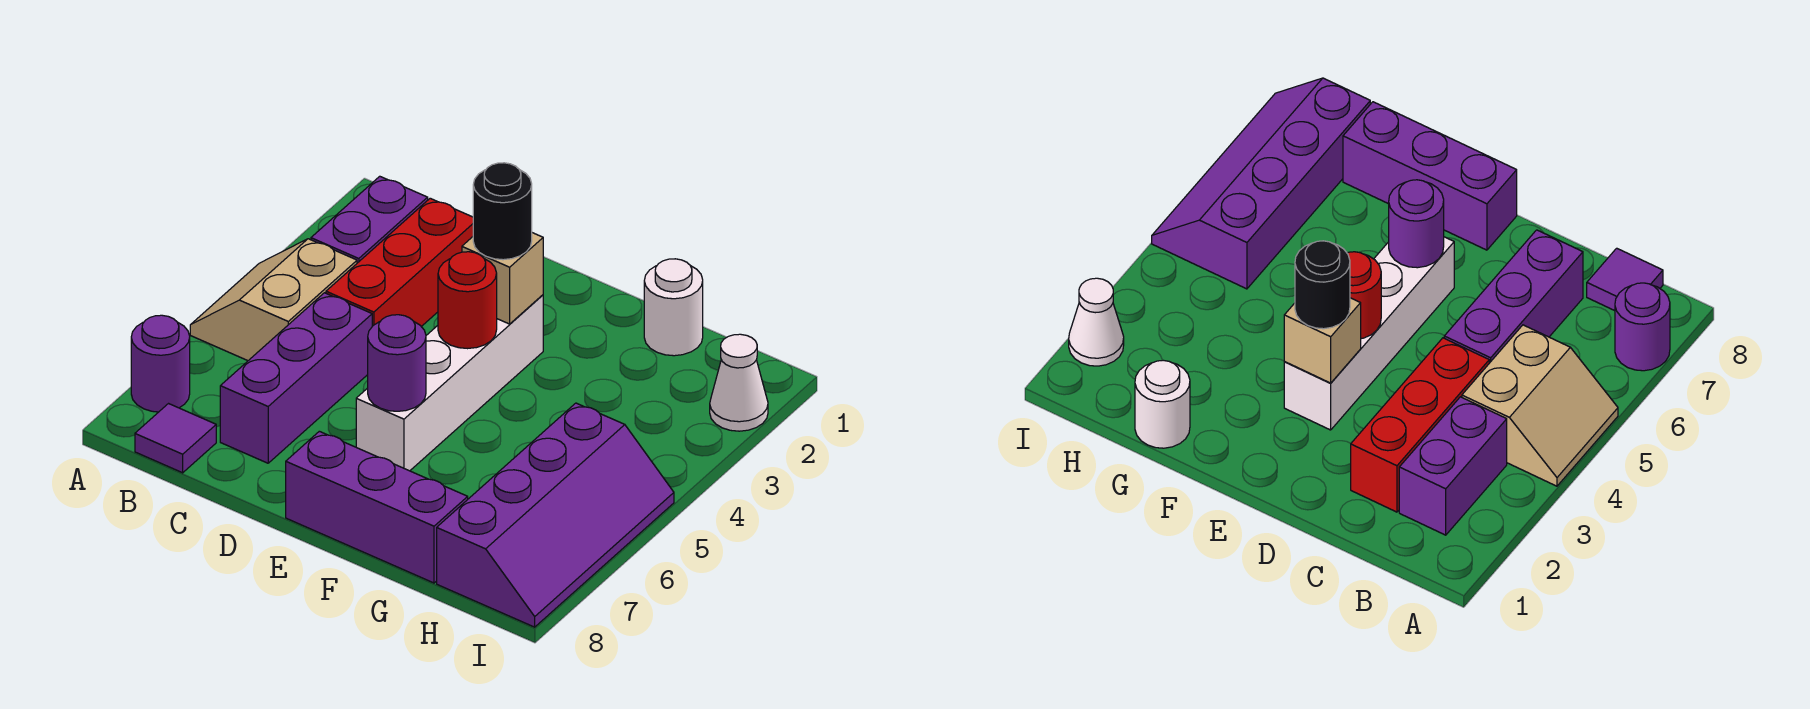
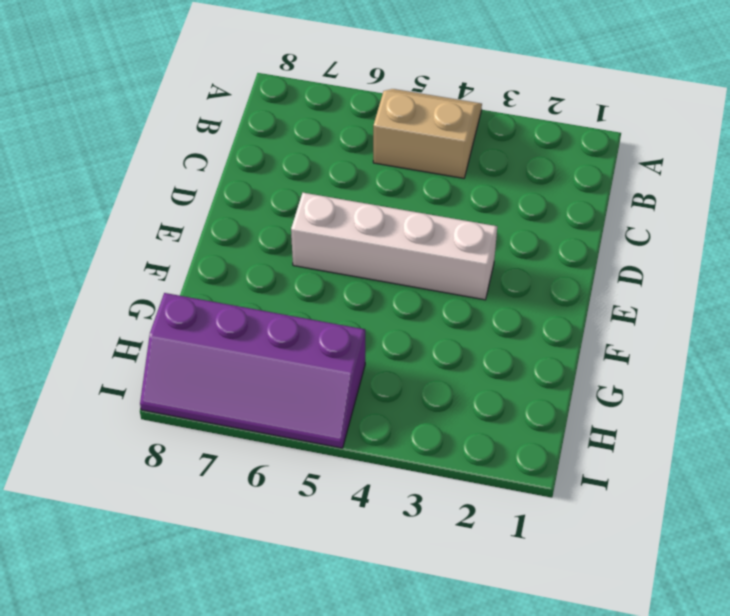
none -> purple 1x1 round brick [131,315,190,412]
none -> purple 1x2 brick [311,176,428,263]
none -> purple 1x1 tile [135,404,216,473]

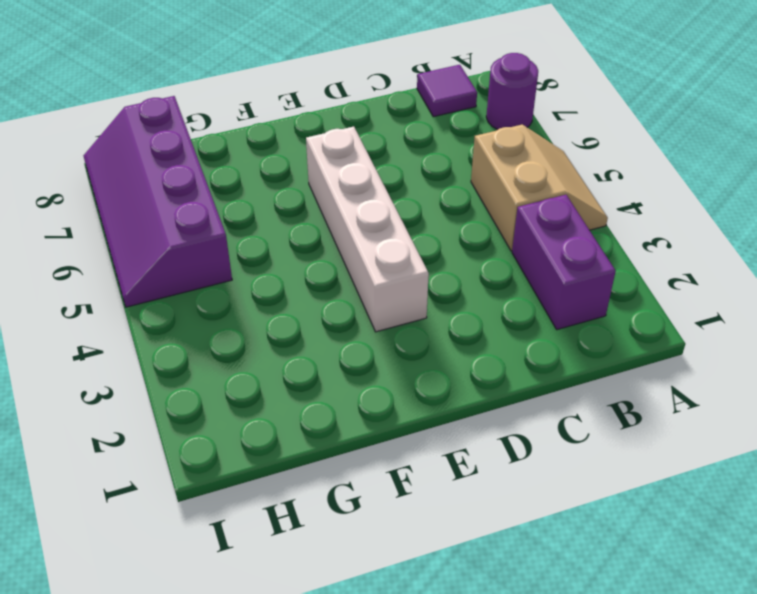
none -> red 1x3 brick [326,198,473,327]
none -> purple 1x3 brick [220,293,372,463]
none -> purple 1x3 brick [286,431,468,583]

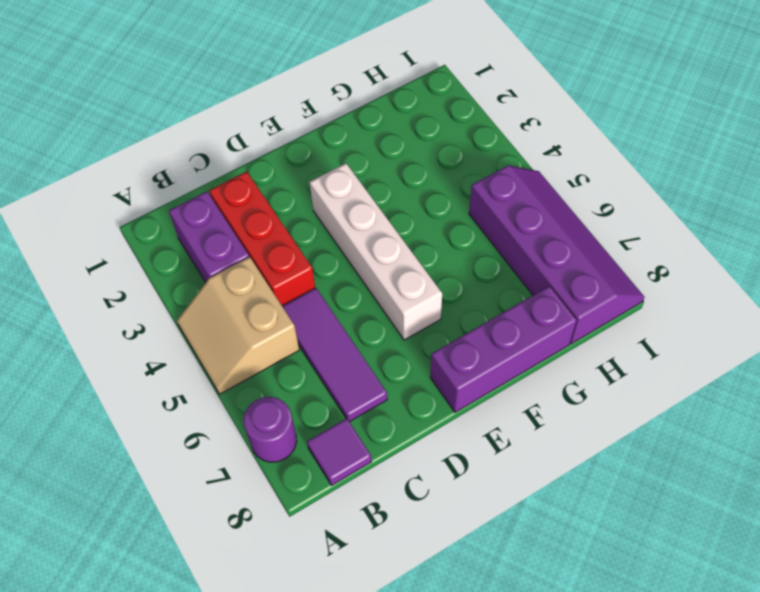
purple 1x3 tile [282,288,387,422] -> purple 1x3 brick [220,293,372,463]
none -> white 1x1 round brick [644,259,703,356]
none -> white 1x1 cone [710,334,768,431]
none -> tan 1x1 brick [462,233,543,324]

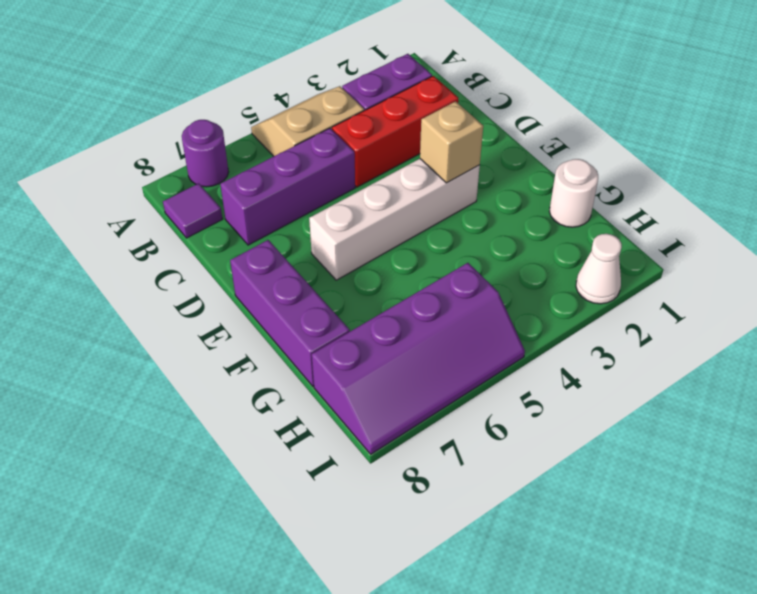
none -> red 1x1 round brick [438,252,497,349]
none -> purple 1x1 round brick [368,315,426,411]
none -> black 1x1 round brick [473,163,532,260]

